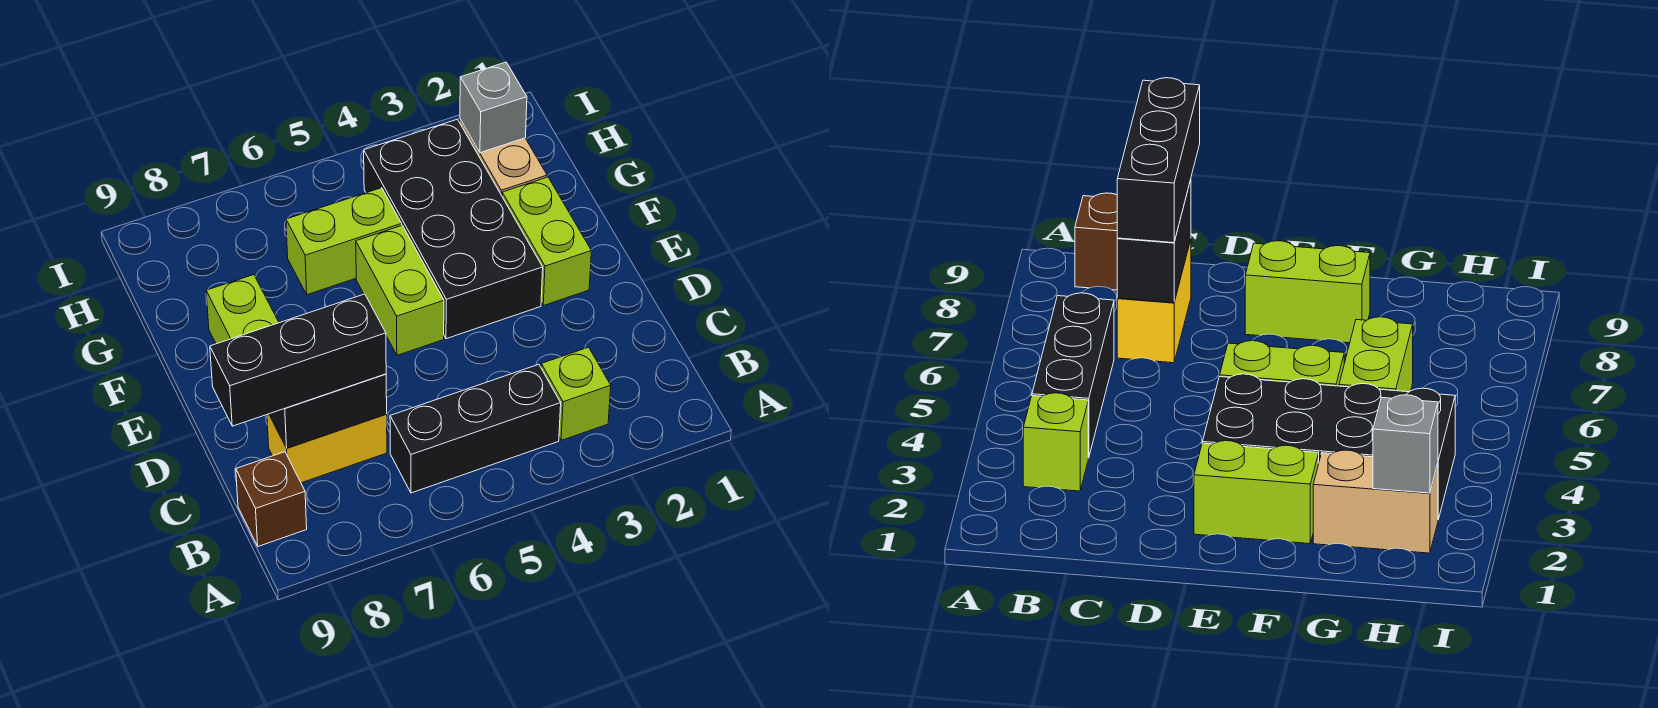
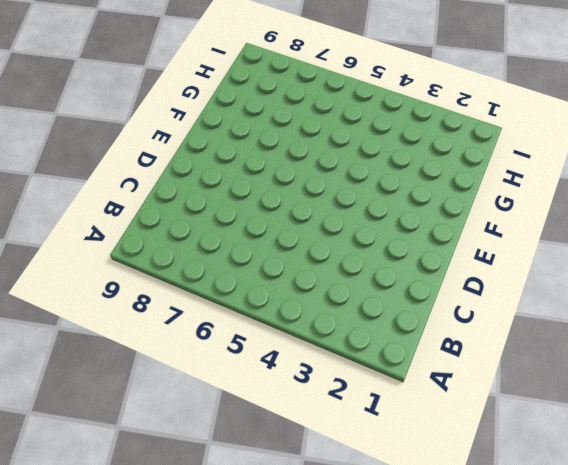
none -> lime 1x1 brick [541,347,611,441]
none -> black 1x3 brick [390,364,561,493]
none -> brown 1x1 brick [236,452,307,546]

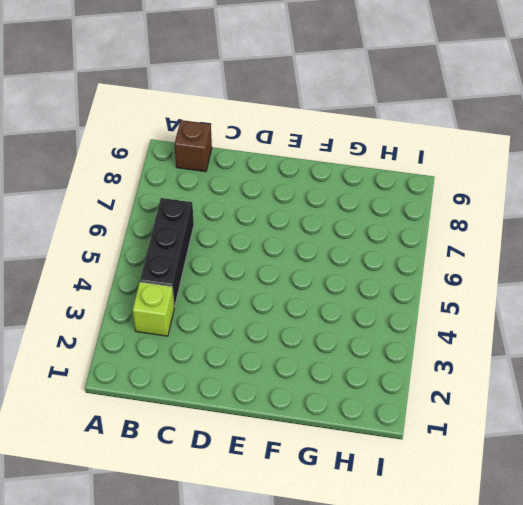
none -> yellow 1x2 brick [267,414,387,483]
none -> lime 1x2 brick [502,177,591,306]
none -> black 2x4 brick [364,119,543,339]

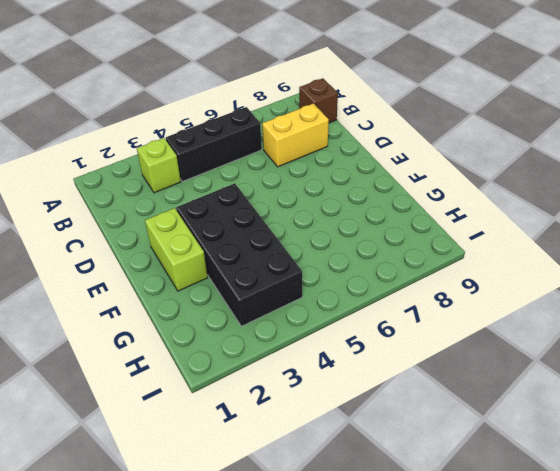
none -> lime 1x2 brick [356,225,444,355]
none -> lime 1x2 brick [206,275,279,344]
none -> tan 1x2 brick [460,119,547,196]

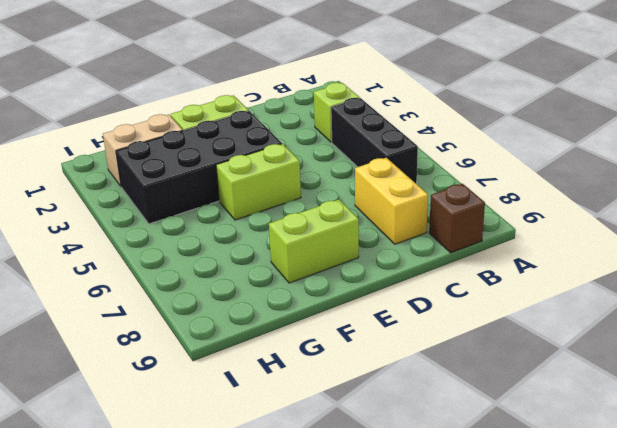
none -> lime 1x2 brick [286,188,402,295]
none -> black 1x2 brick [269,374,387,448]
none -> grey 1x1 brick [460,62,527,153]

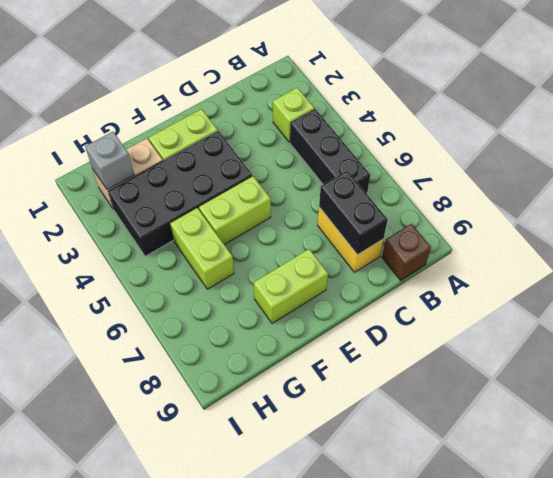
none -> black 1x3 brick [210,294,386,426]

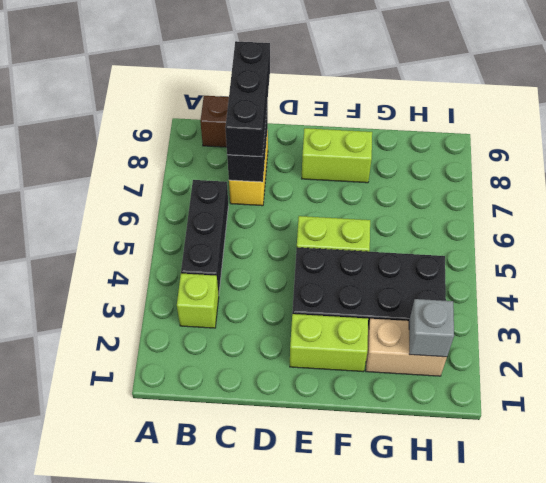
none -> lime 1x2 brick [286,188,402,295]

